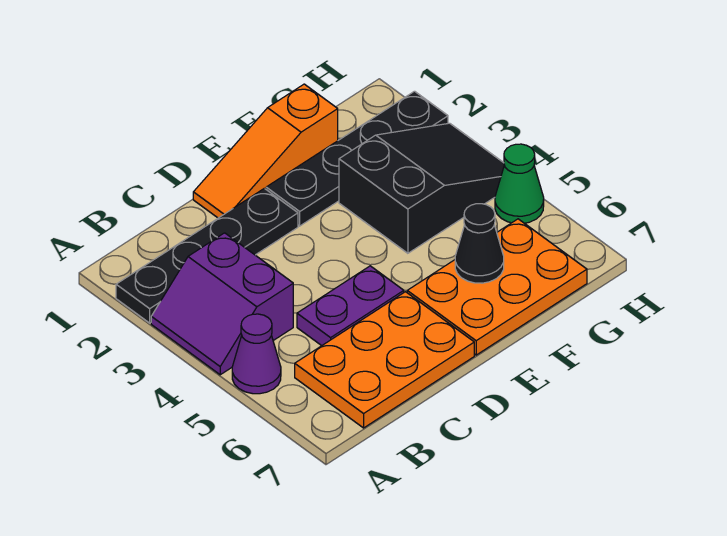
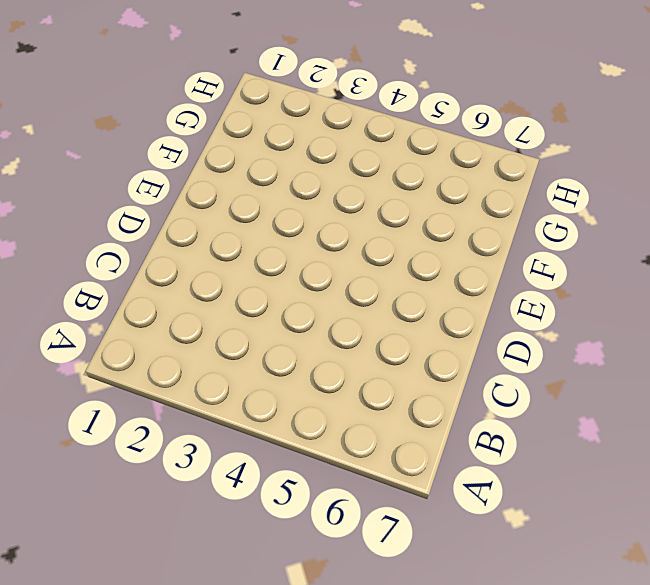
none -> black 1x4 plate [116,188,298,323]
none -> purple 2x2 slope [151,233,293,375]

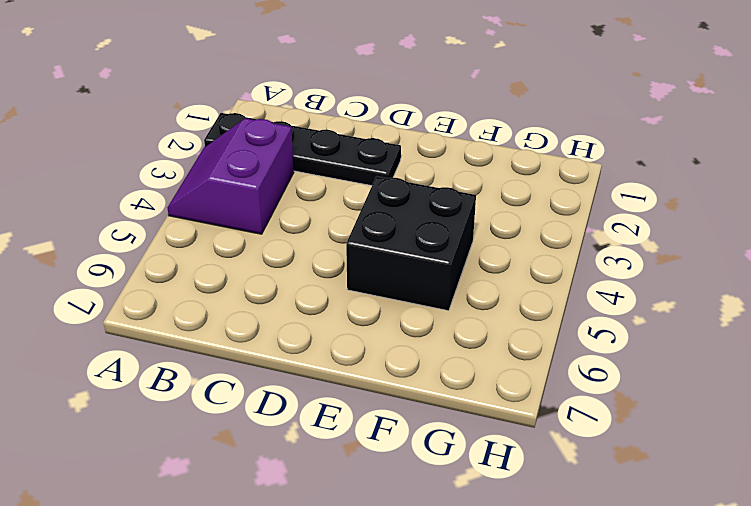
black 2x2 brick [346,176,476,311] -> black 2x3 slope [339,123,504,253]
none -> purple 1x1 cone [232,314,281,394]
none -> orange 2x3 plate [295,292,474,428]

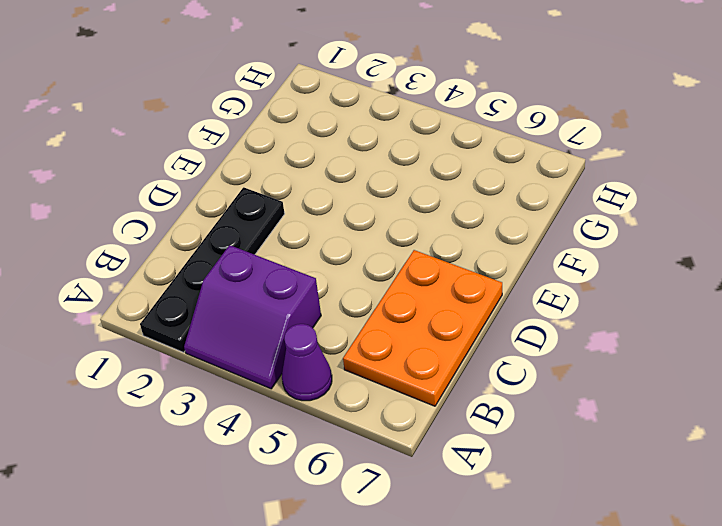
none -> purple 1x2 plate [297,266,404,346]
none -> orange 1x3 slope [193,84,338,218]

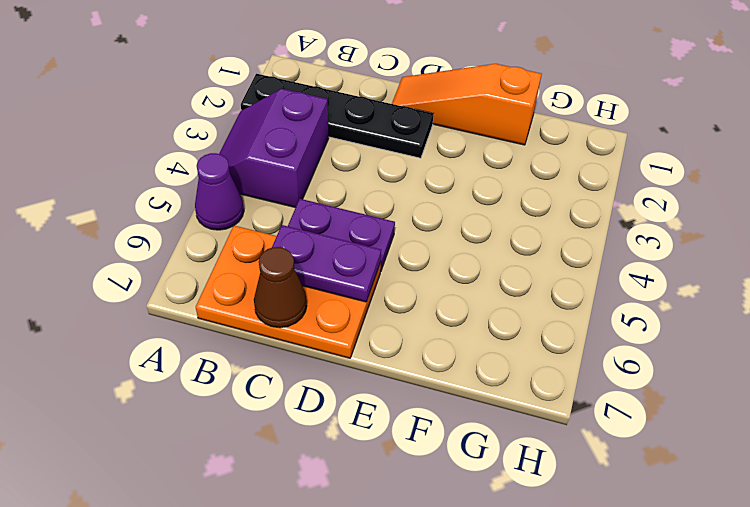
purple 1x2 plate [272,225,381,302] -> none
brown 1x1 cone [254,247,307,328] -> none
none -> black 1x4 plate [266,91,448,226]
none -> orange 2x3 plate [407,219,587,355]

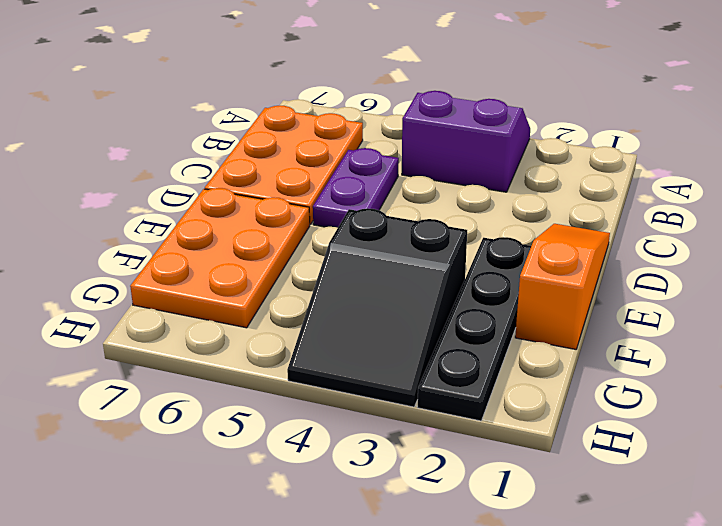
none -> black 1x4 plate [116,188,298,323]
none -> purple 1x1 cone [232,314,281,394]

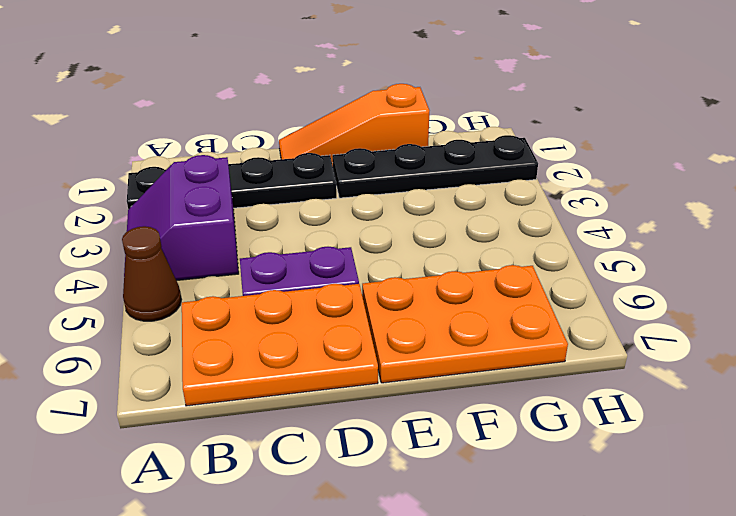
brown 1x1 cone [122,226,182,321] -> purple 1x1 cone [232,314,281,394]
none -> black 2x3 slope [339,123,504,253]
none -> green 1x1 cone [495,144,544,223]

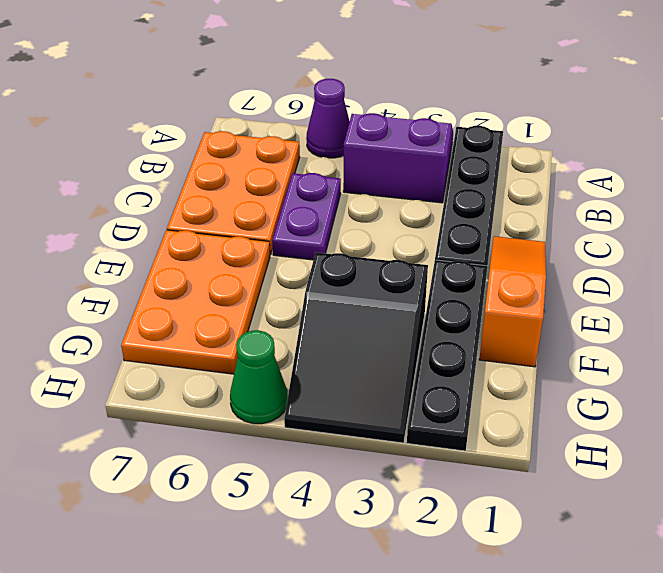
none -> black 1x1 cone [455,204,504,283]

